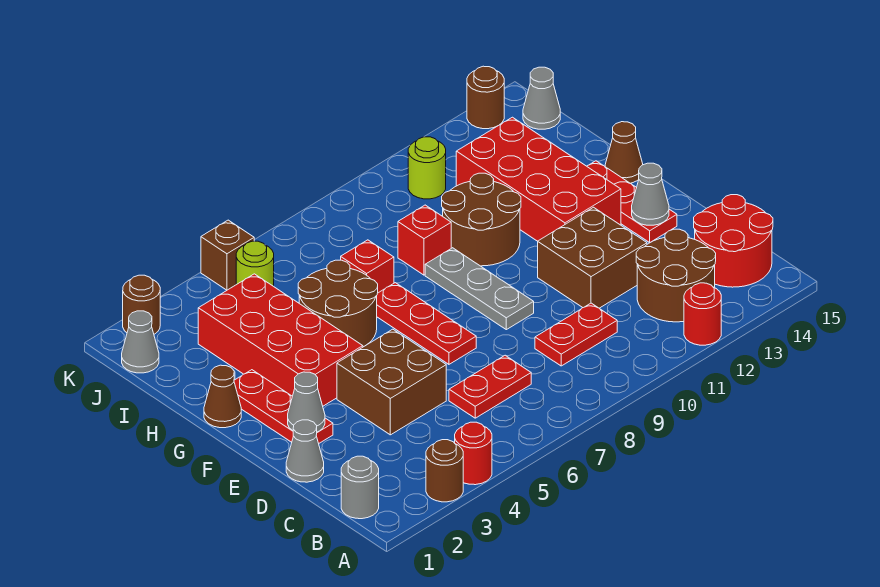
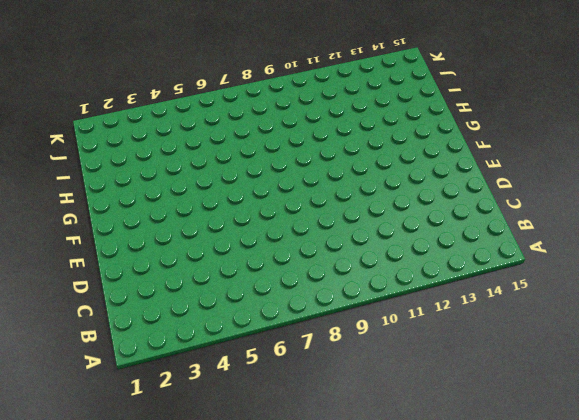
none -> brown 1x1 round brick [426,440,463,502]
none -> red 1x1 round brick [455,422,492,485]
none -> red 1x1 round brick [684,283,721,345]
none -> grey 1x1 round brick [341,456,379,519]

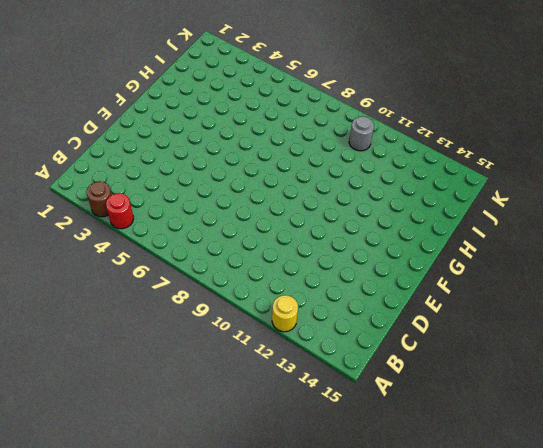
yellow 1x1 round brick [272,295,298,332] -> red 1x1 round brick [684,283,721,345]
grey 1x1 round brick [349,117,374,151] -> grey 1x1 round brick moved to [341,456,379,519]
none -> brown 2x2 round brick [636,229,716,322]
none -> red 2x2 round brick [694,195,773,287]
none -> red 1x2 plate [449,355,531,418]
none -> red 1x2 plate [535,303,617,366]

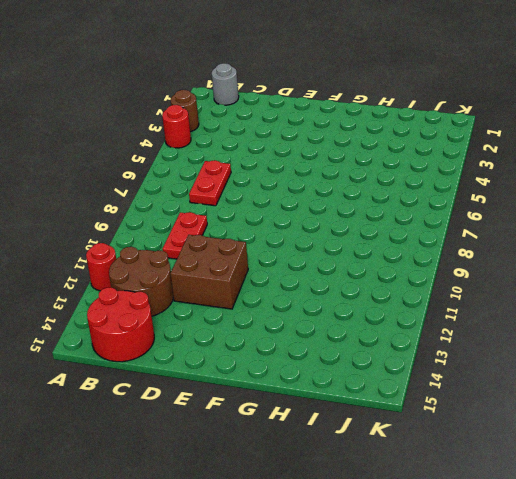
none -> grey 1x1 cone [286,420,324,482]
none -> brown 2x2 brick [337,329,446,435]
none -> red 1x3 plate [234,370,333,443]
none -> red 1x3 plate [377,283,476,364]

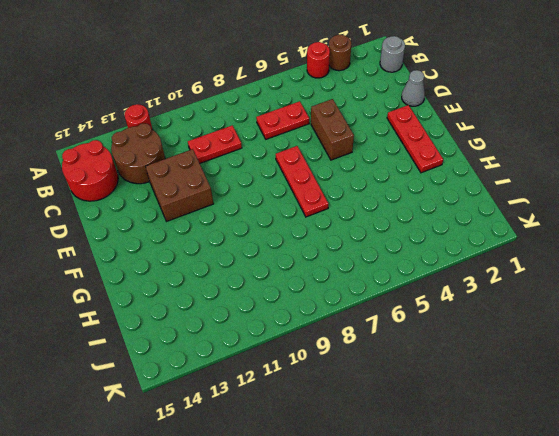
brown 1x2 brick [311,99,354,160] -> brown 2x2 brick [337,329,446,435]
none -> grey 1x3 plate [425,248,534,330]
none -> red 1x3 plate [587,161,677,242]
none -> red 2x4 brick [198,274,363,406]
none -> red 2x4 brick [456,117,621,241]

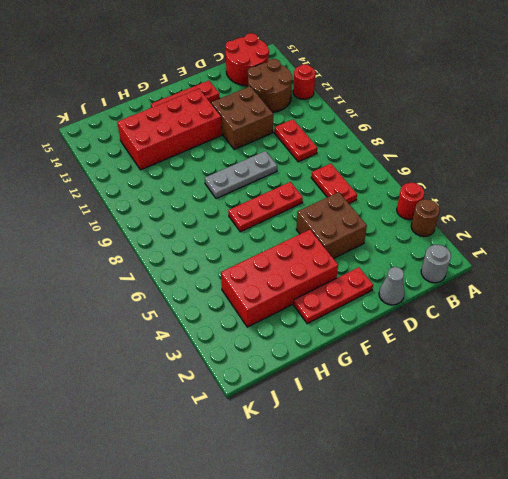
none -> brown 1x1 cone [204,365,241,428]
none -> brown 2x2 round brick [298,260,378,347]
none -> brown 2x2 round brick [442,173,521,266]
none -> brown 1x1 cone [605,122,643,183]

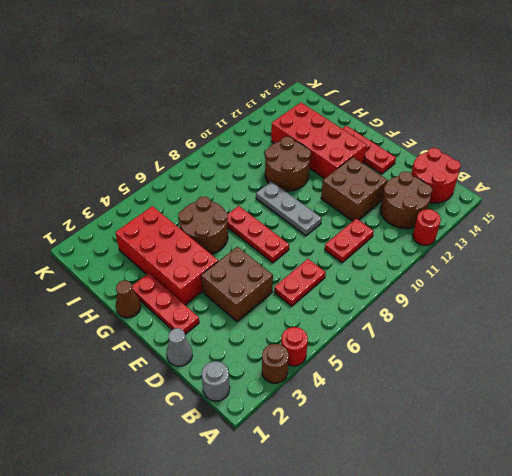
none -> brown 1x1 cone [605,122,643,183]
none -> red 1x1 brick [341,240,394,293]
none -> red 1x1 brick [398,205,451,275]
none -> grey 1x1 cone [122,311,159,373]

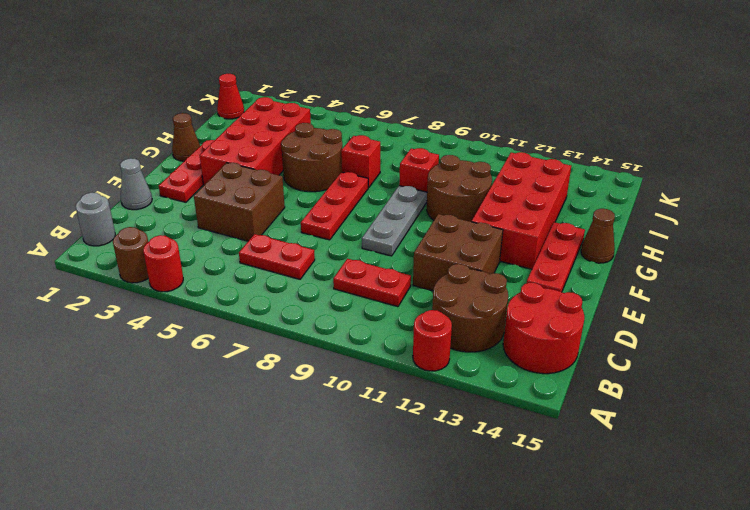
red 1x1 cone [217,74,244,119] -> grey 1x1 cone [122,311,159,373]
none -> lime 1x1 round brick [236,241,274,286]
none -> lime 1x1 round brick [408,137,446,199]
none -> grey 1x1 cone [523,67,560,129]
none -> brown 1x1 round brick [123,275,160,334]

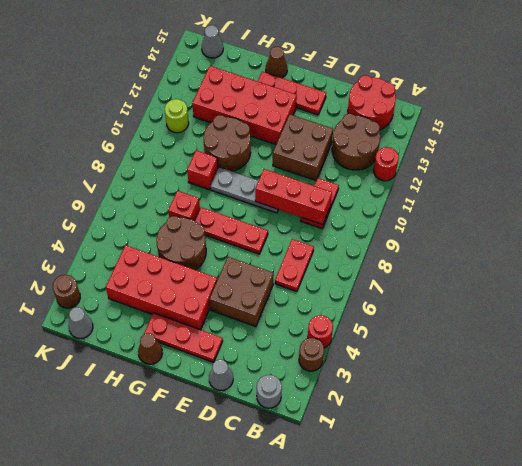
red 1x3 brick [255,169,332,225] -> none
none -> lime 1x1 round brick [236,241,274,286]
none -> brown 1x1 brick [201,220,254,290]
none -> brown 1x1 round brick [467,66,504,129]
none -> grey 1x1 cone [288,372,325,432]

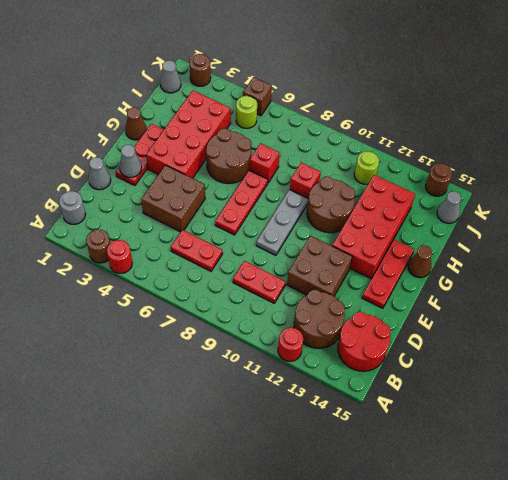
none -> grey 1x1 cone [632,163,669,225]

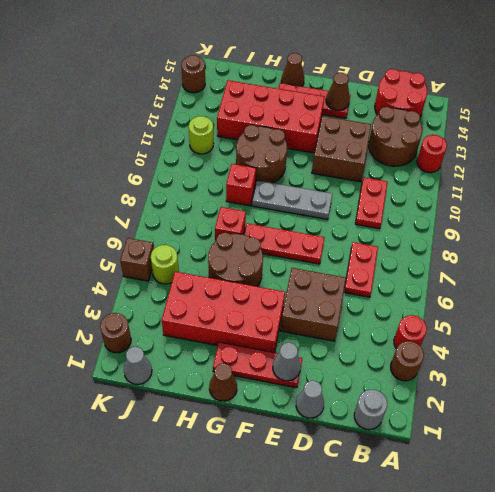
brown 1x1 cone [326,73,350,110] -> grey 1x1 cone [632,163,669,225]
none -> grey 1x1 cone [523,67,560,129]

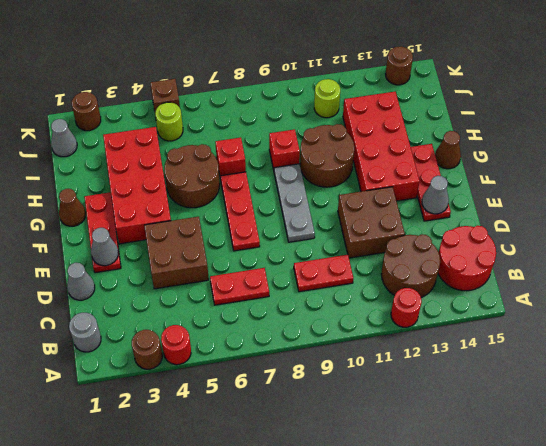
none -> grey 1x1 cone [523,67,560,129]

